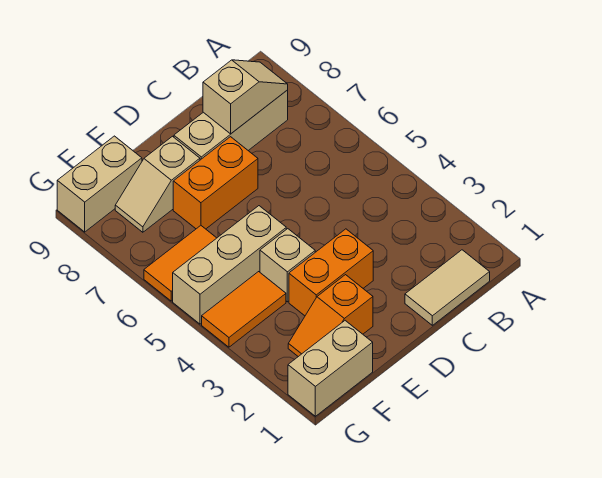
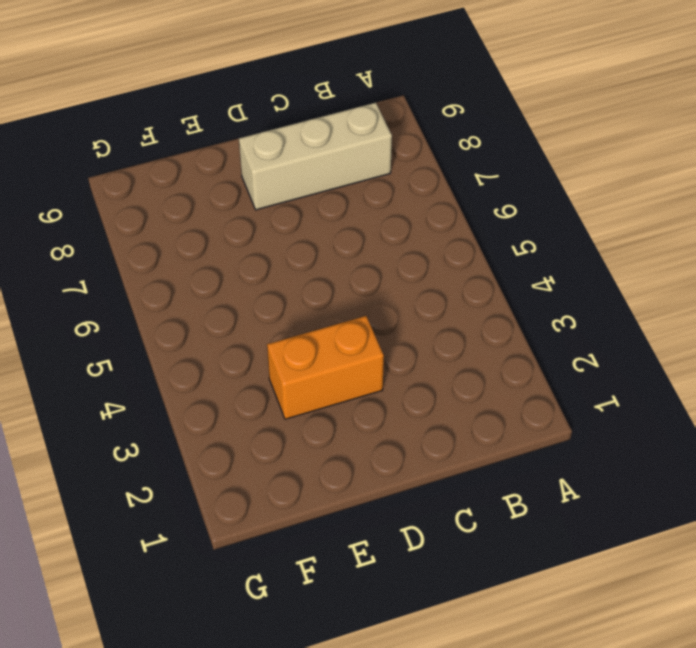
none -> tan 1x2 tile [405,250,490,325]
none -> orange 1x2 brick [173,137,258,229]
none -> orange 1x2 slope [288,275,373,357]

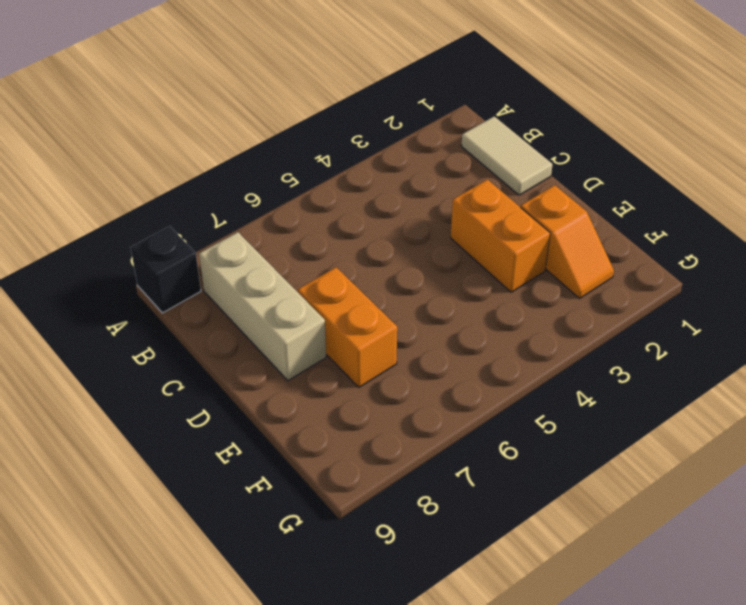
black 1x1 brick [131,226,201,313] -> none
none -> tan 1x1 brick [260,229,315,302]
none -> tan 1x3 brick [173,206,286,324]
none -> tan 1x2 slope [115,136,200,232]

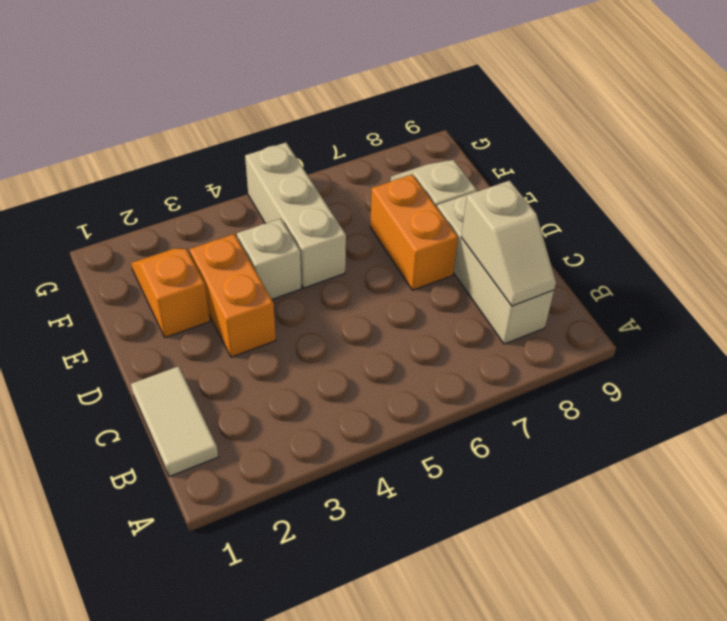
none -> tan 1x2 brick [288,321,373,416]
none -> orange 1x2 tile [202,272,286,347]
none -> orange 1x2 tile [144,226,216,301]

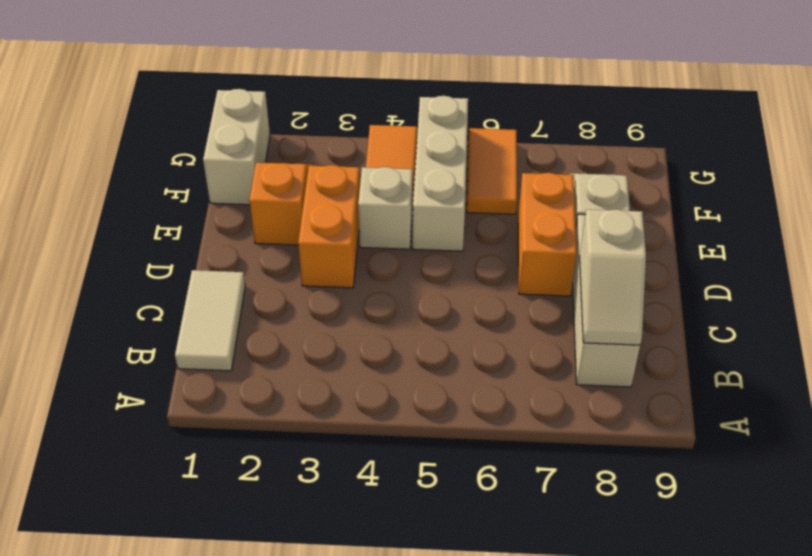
none -> tan 1x2 brick [57,136,142,232]

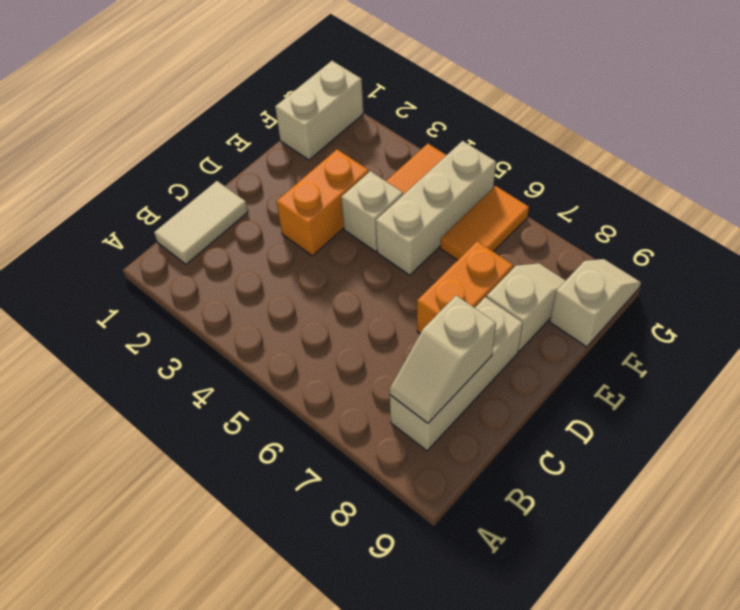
tan 1x2 slope [550,259,641,347] -> tan 1x2 brick [57,136,142,232]
none -> orange 1x2 slope [288,275,373,357]

